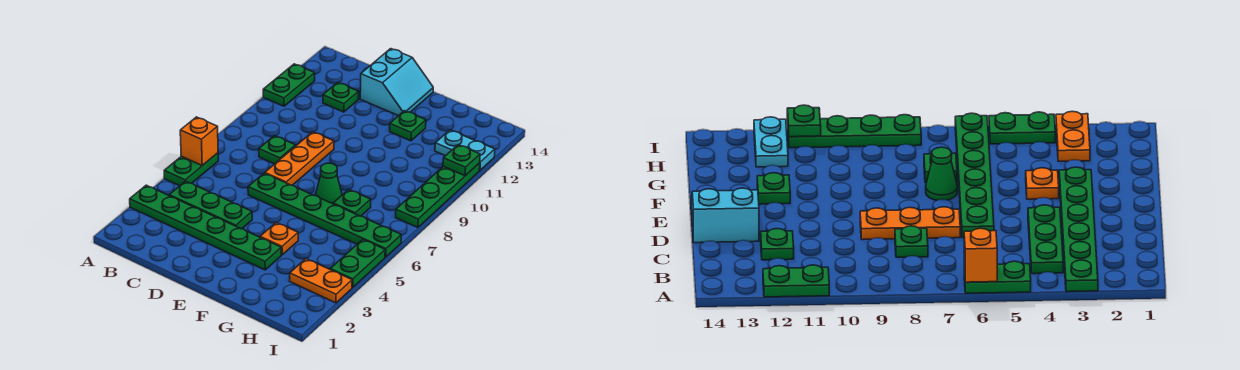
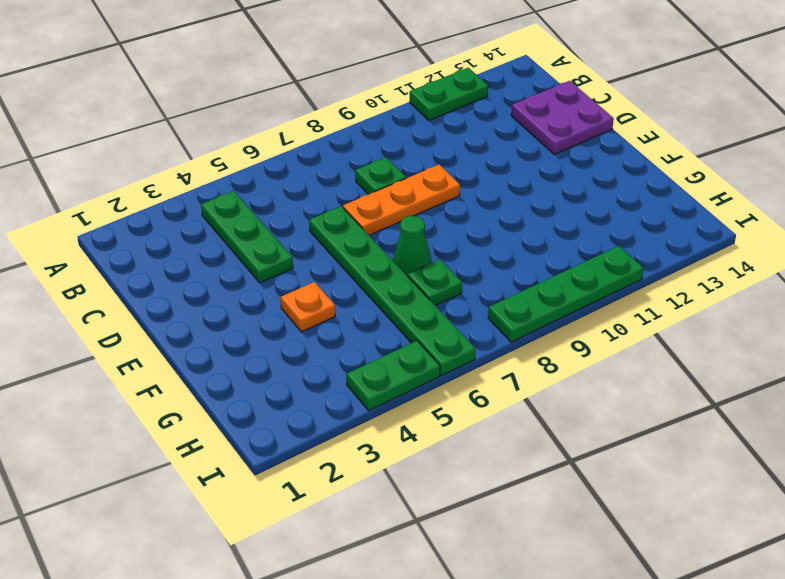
purple 2x2 plate [511,81,614,154] -> cyan 2x2 slope [360,49,433,116]
none -> green 1x6 plate [130,185,281,270]
none -> green 1x2 plate [164,153,218,186]
none -> green 1x1 plate [323,83,359,112]

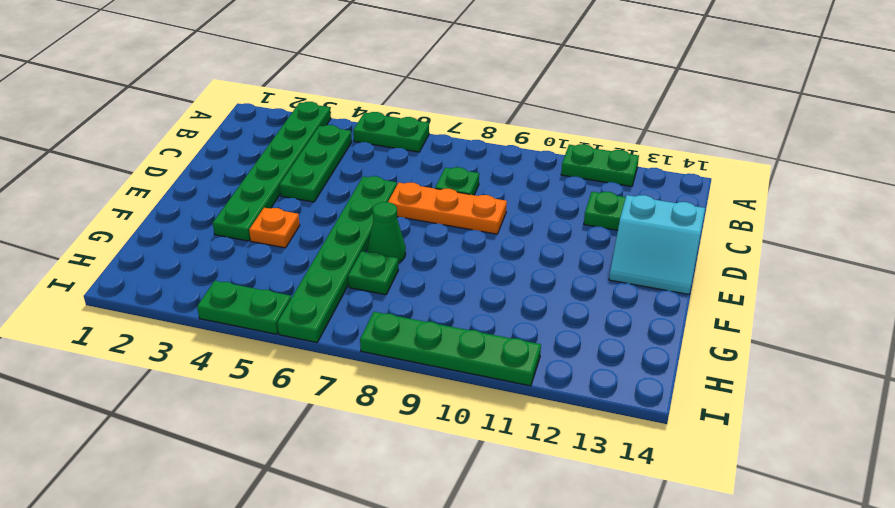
none -> green 1x1 plate [390,111,426,141]
none -> orange 1x2 plate [290,259,352,303]
none -> cyan 1x2 plate [435,130,495,170]

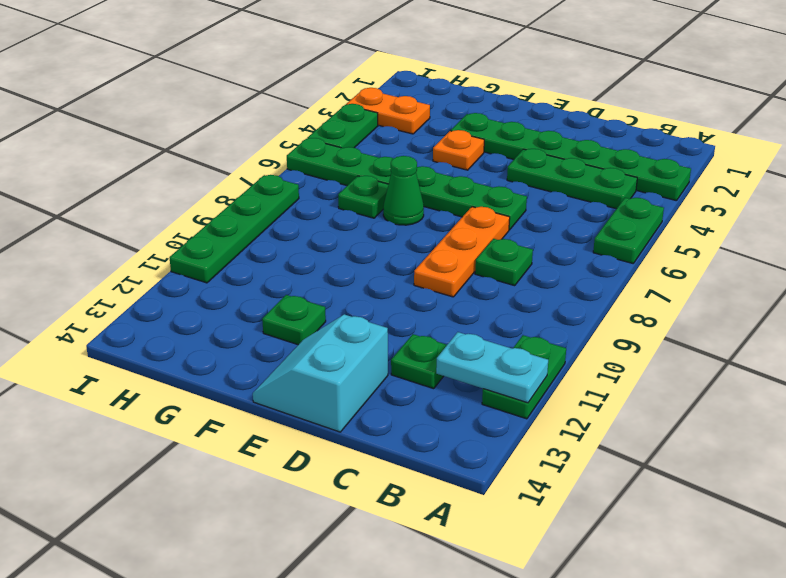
cyan 1x2 plate [436,332,548,403] -> cyan 1x2 plate moved to [435,130,495,170]
none -> orange 1x1 brick [180,117,218,165]
none -> green 1x1 plate [443,145,480,176]

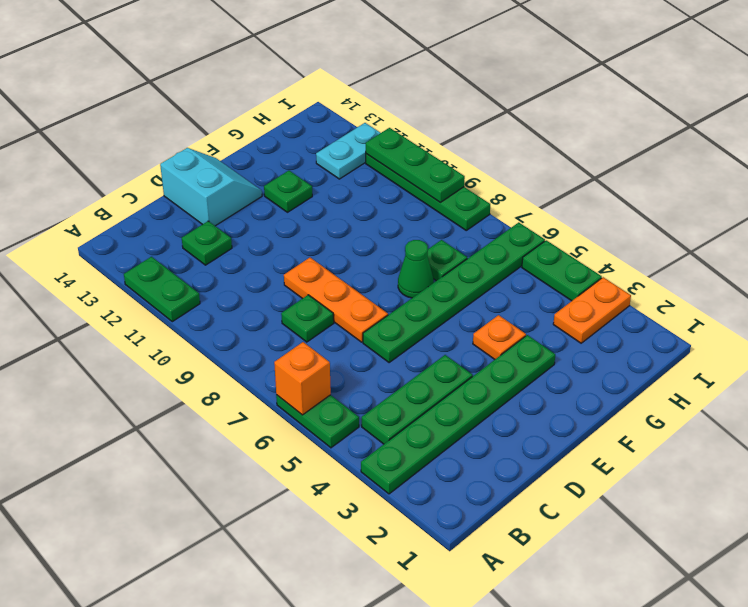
green 1x3 plate [366,128,465,202] -> green 1x1 plate [443,145,480,176]

